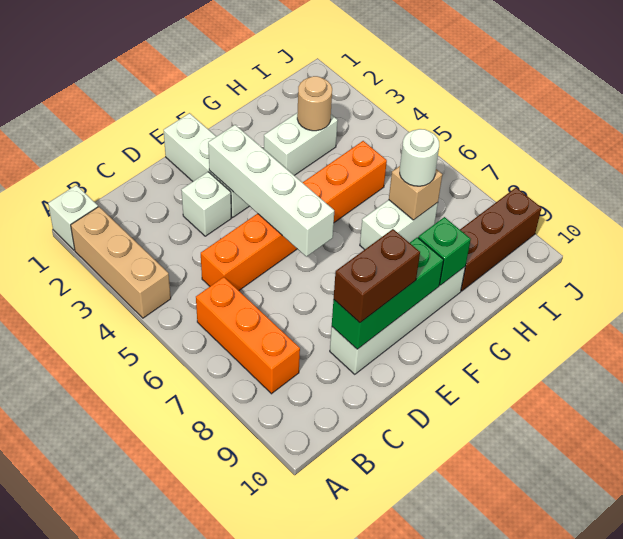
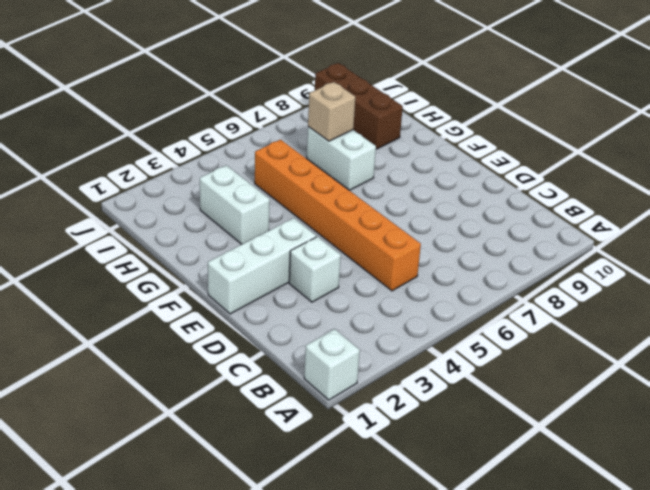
none -> tan 1x3 brick [71,207,171,318]
none -> orange 1x3 brick [196,277,300,394]
none -> white 1x4 brick [330,267,465,374]

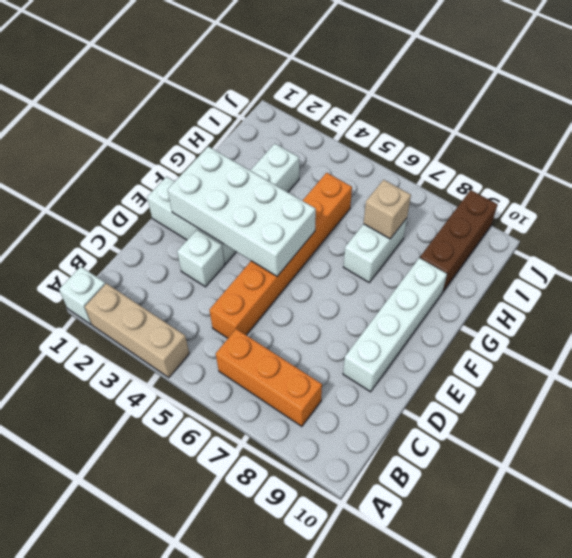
white 2x4 brick [168,146,316,276] -> white 1x4 brick [208,125,334,257]
none -> green 1x3 brick [332,237,444,349]
none -> green 1x1 brick [418,217,471,285]
none -> tan 1x1 round brick [297,76,332,131]

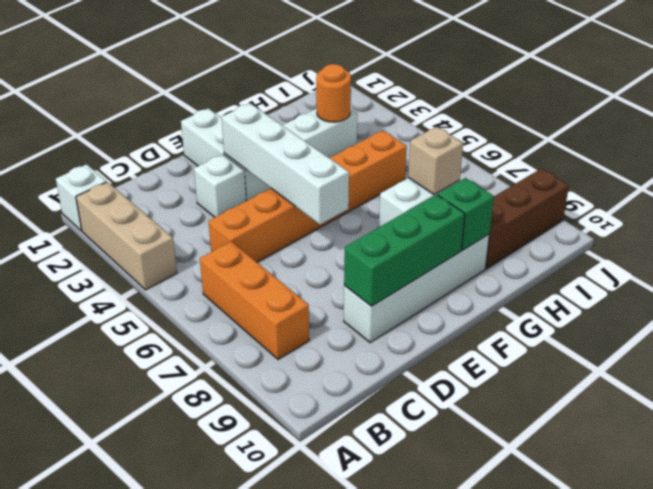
orange 1x1 round brick [316,64,351,122] -> tan 1x1 round brick [297,76,332,131]
none -> brown 1x2 brick [334,229,420,323]
none -> white 1x1 round brick [400,129,439,186]

